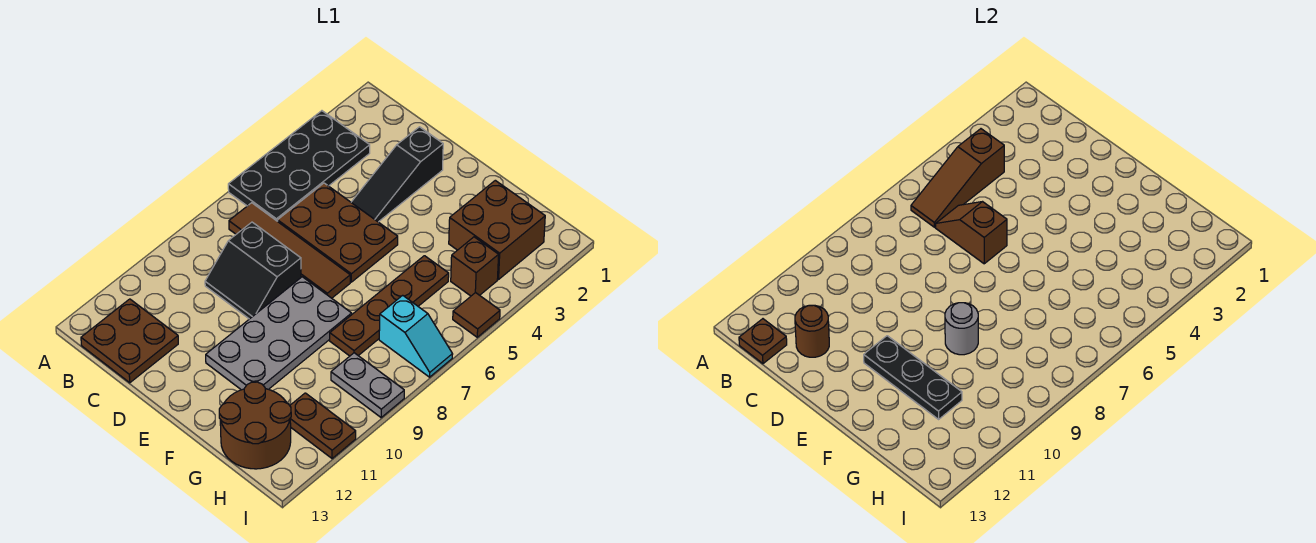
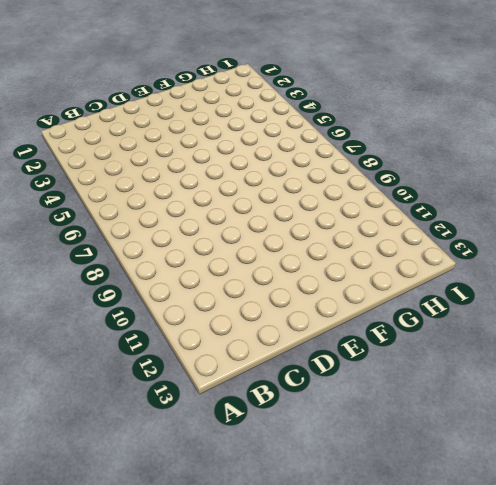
none -> black 2x4 plate [228,111,370,221]
none -> brown 1x4 tile [229,203,350,298]
none -> brown 2x2 plate [81,299,178,383]

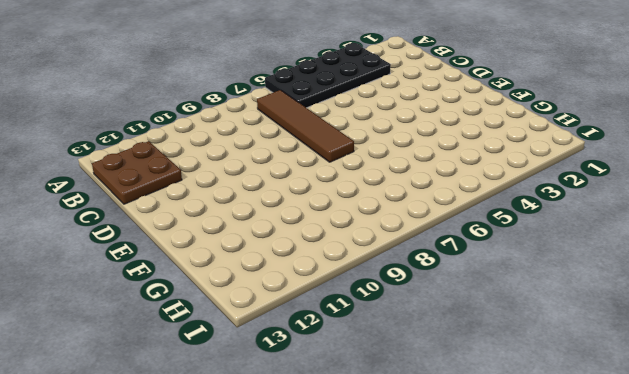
none -> brown 2x3 plate [278,183,398,282]
none -> black 2x2 slope [205,222,301,319]
none -> black 1x3 slope [351,127,443,222]

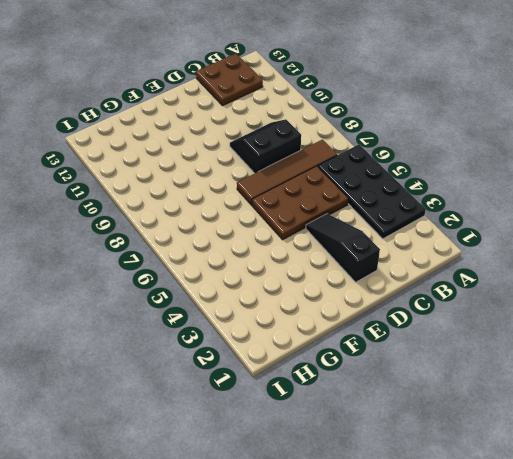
none -> grey 2x4 plate [206,277,352,390]
none -> brown 2x2 brick [449,180,545,280]
none -> brown 1x4 plate [330,256,449,356]

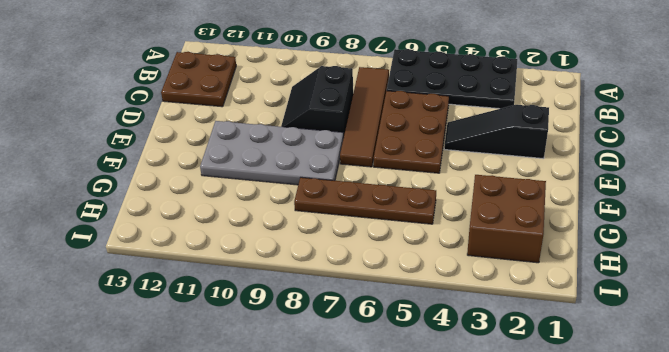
none -> brown 2x2 round brick [219,382,291,469]
none -> brown 1x1 brick [451,237,499,296]
none -> cyan 1x2 slope [379,295,453,377]

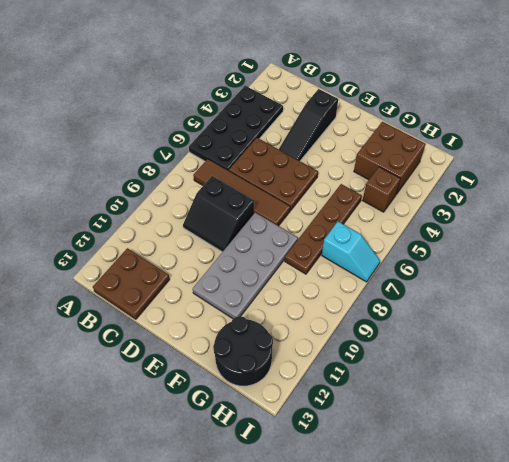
black 2x2 round brick [213,316,273,386] -> brown 2x2 round brick [219,382,291,469]
none -> grey 1x2 plate [331,353,404,417]
none -> brown 1x2 plate [290,393,356,459]
none -> brown 1x1 tile [453,292,500,337]

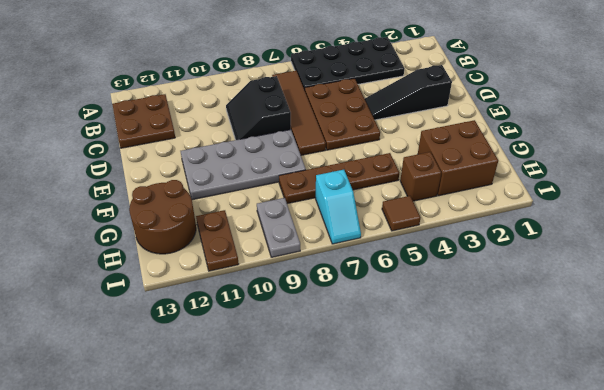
none -> brown 1x3 slope [911,129,1004,227]
none -> brown 1x1 plate [739,319,787,364]
none -> brown 1x2 slope [936,202,1007,264]

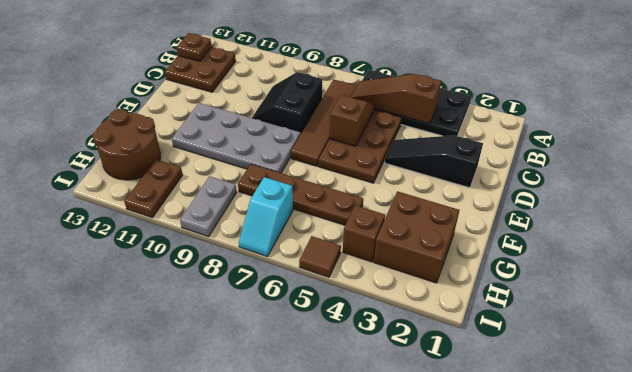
none -> brown 1x1 round brick [795,305,829,357]
none -> black 1x3 plate [864,336,962,419]
none -> grey 1x1 round brick [945,303,978,355]

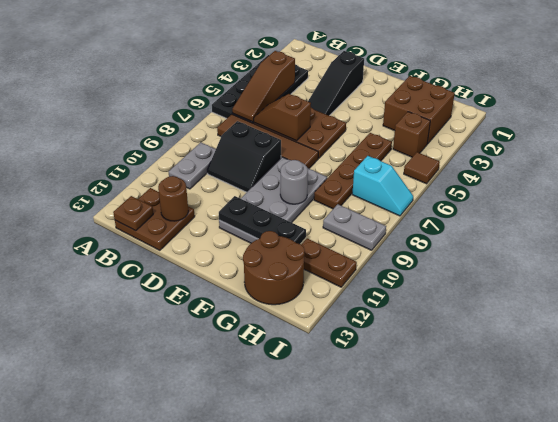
grey 1x2 plate [169,142,216,189] -> none

